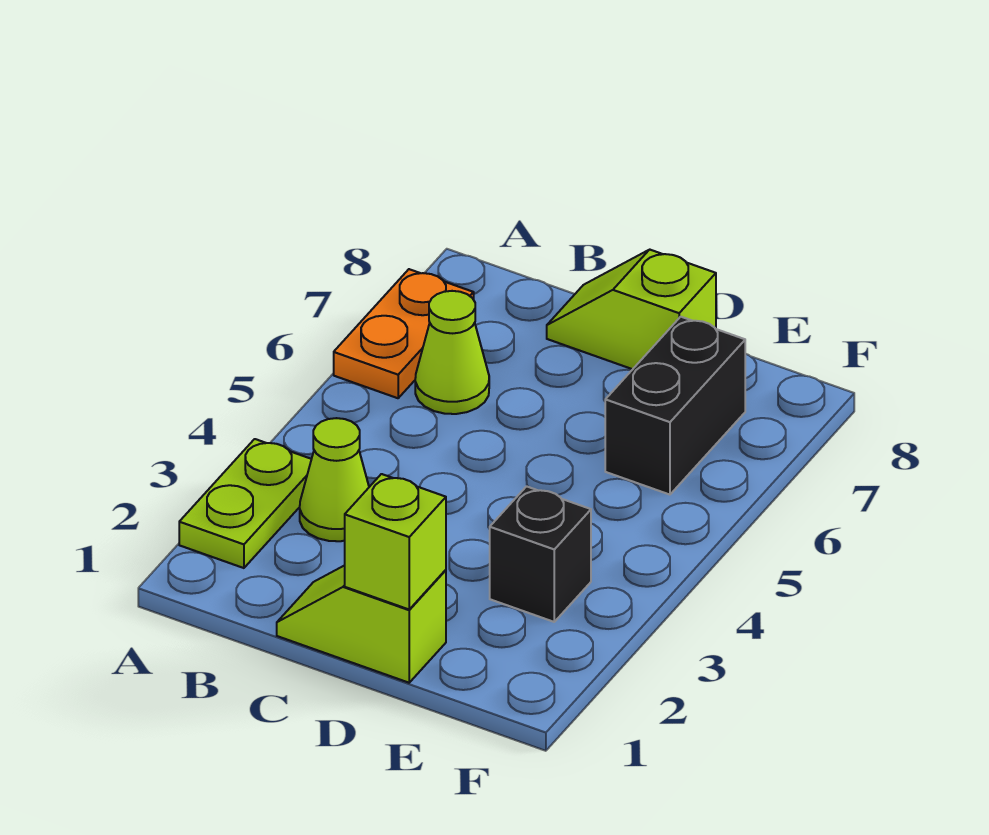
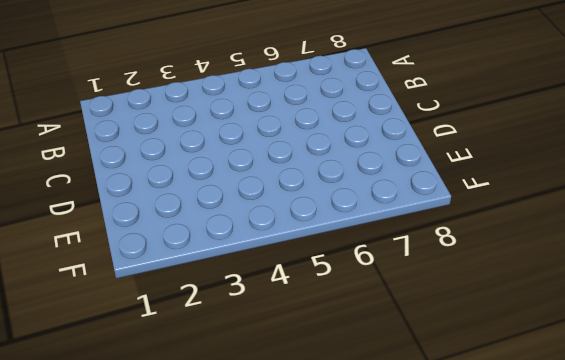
none -> lime 1x2 plate [179,439,311,568]
none -> orange 1x2 plate [334,269,474,398]

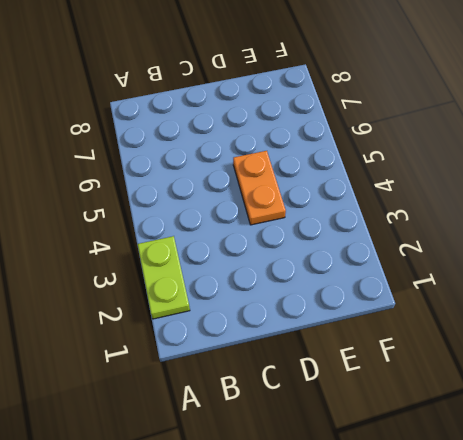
orange 1x2 plate [233,151,286,225] -> orange 1x2 plate moved to [334,269,474,398]
none -> lime 1x1 cone [300,418,369,541]
none -> lime 1x1 cone [415,291,489,414]

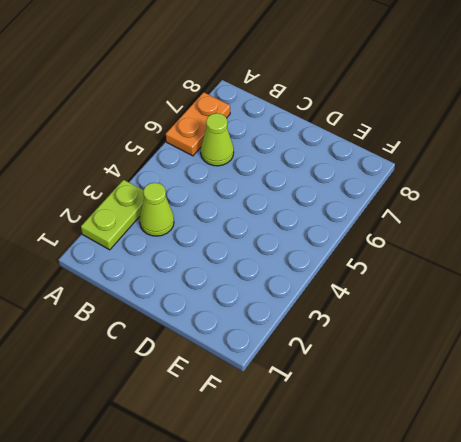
none -> lime 1x2 slope [277,565,446,683]
none -> lime 1x2 slope [547,250,716,369]

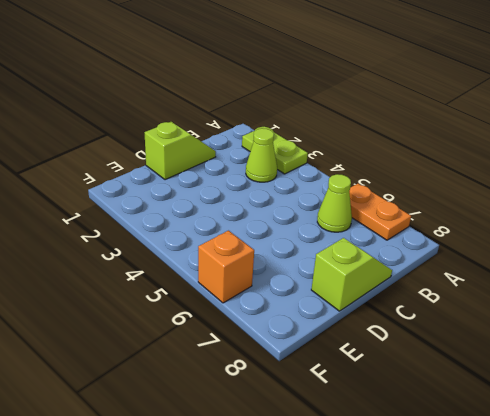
orange 1x1 brick [198,231,254,303] -> none
none -> black 1x1 brick [490,486,591,622]
none -> black 1x2 brick [605,317,745,495]

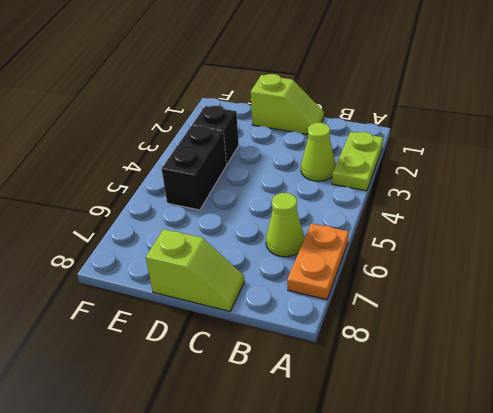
black 1x2 brick [162,126,227,210] -> black 1x2 brick moved to [605,317,745,495]
none -> lime 1x1 brick [345,474,446,609]

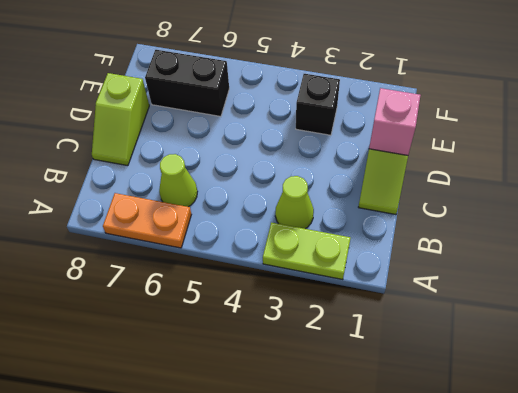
pink 1x1 brick [369,88,421,155] -> lime 1x1 brick [345,474,446,609]

